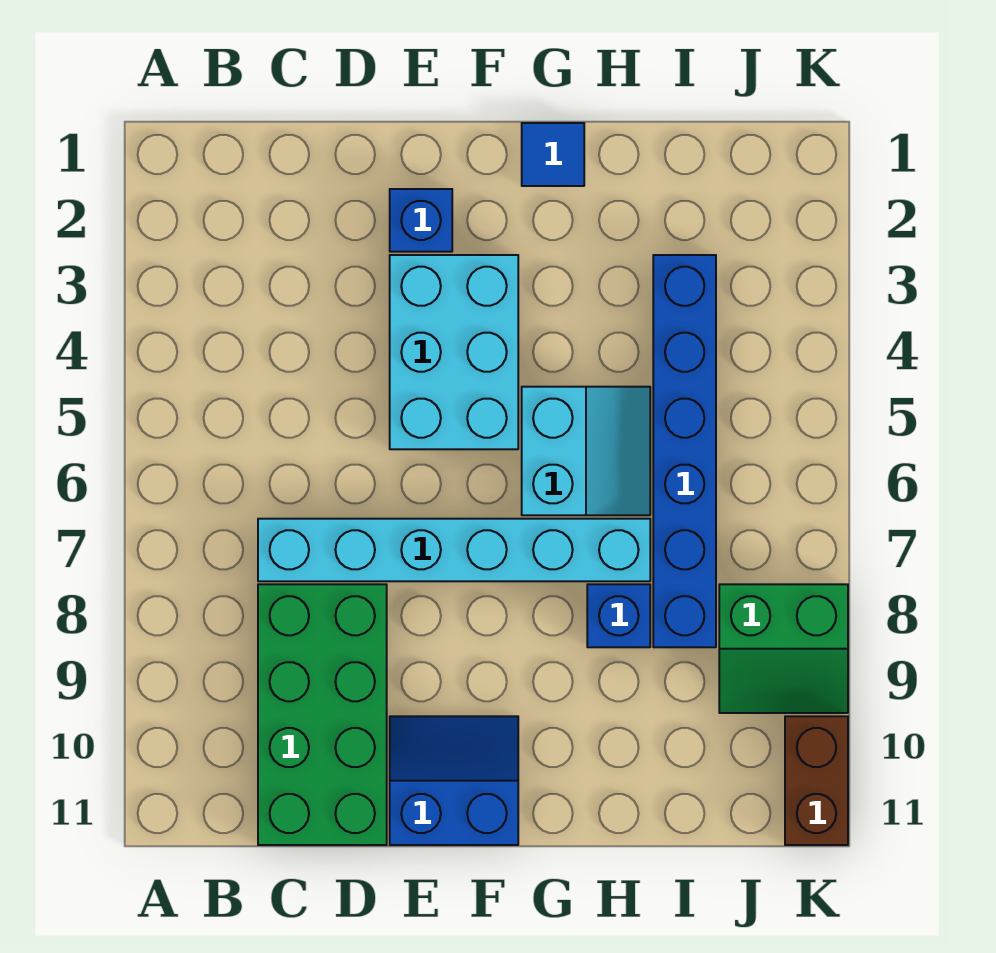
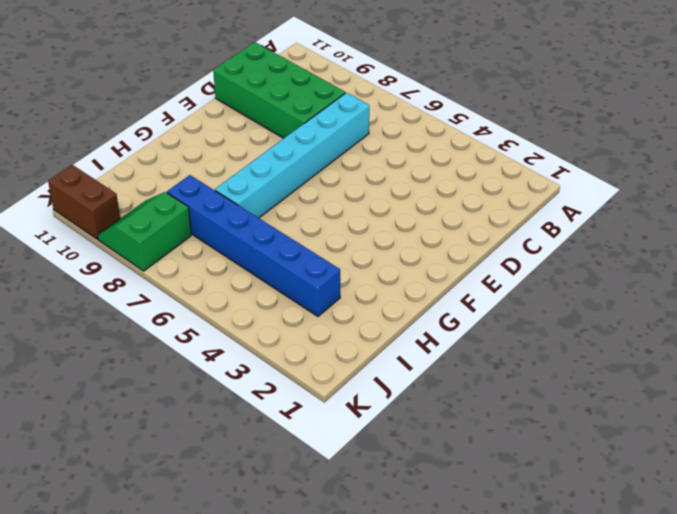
none -> blue 1x1 brick [390,189,452,252]
none -> cyan 2x3 brick [390,255,518,449]

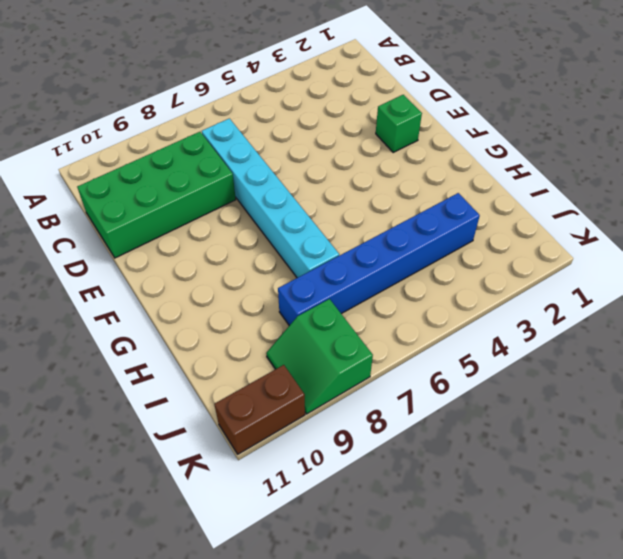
green 1x1 brick [376,95,422,152] -> blue 1x1 brick [390,189,452,252]
none -> cyan 2x3 brick [390,255,518,449]
none -> blue 2x2 slope [390,716,518,845]

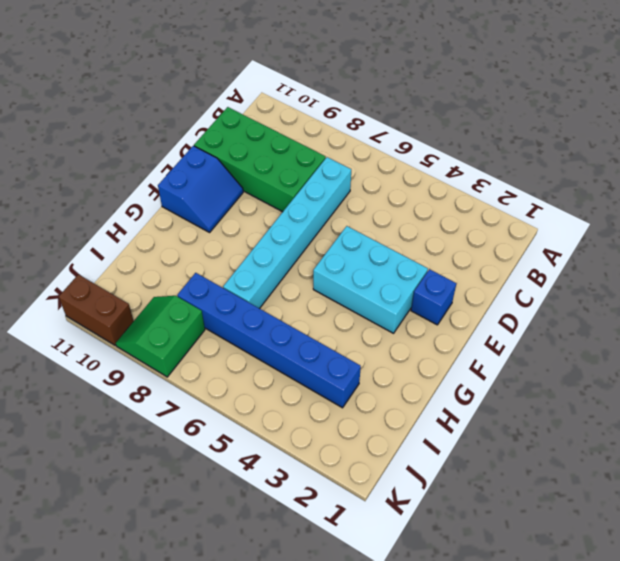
none -> blue 1x1 tile [522,123,584,186]
none -> cyan 2x2 slope [522,387,650,515]

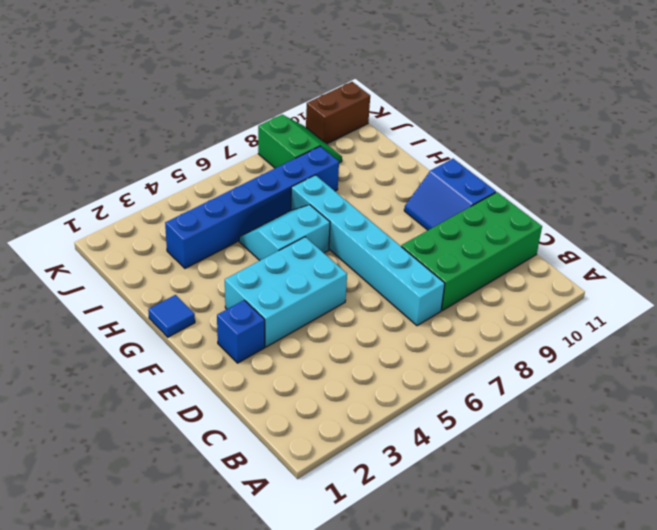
none -> blue 1x1 brick [587,584,650,647]

